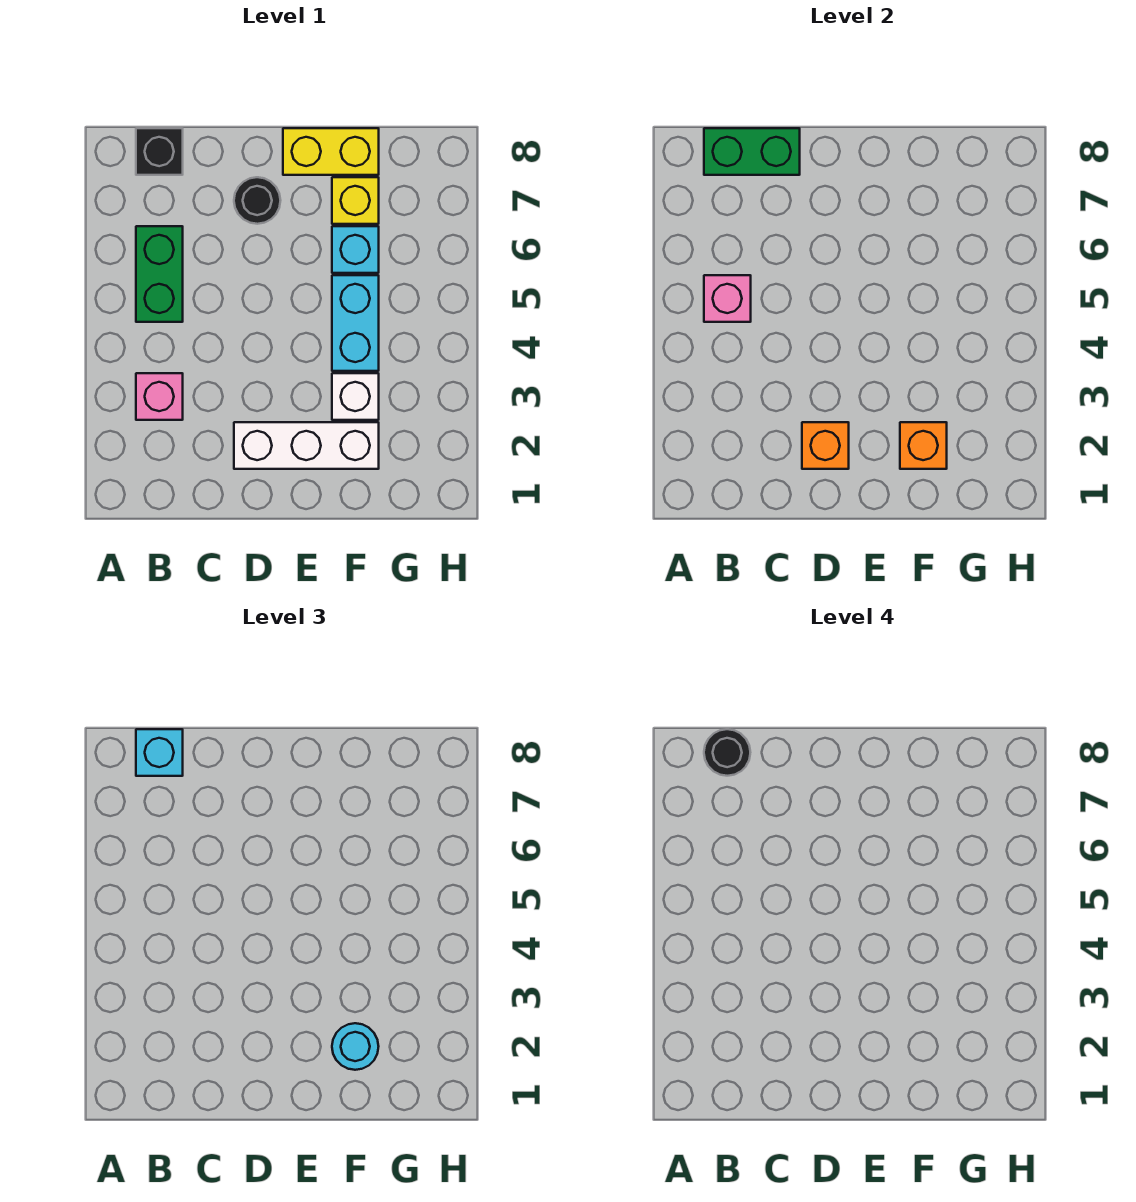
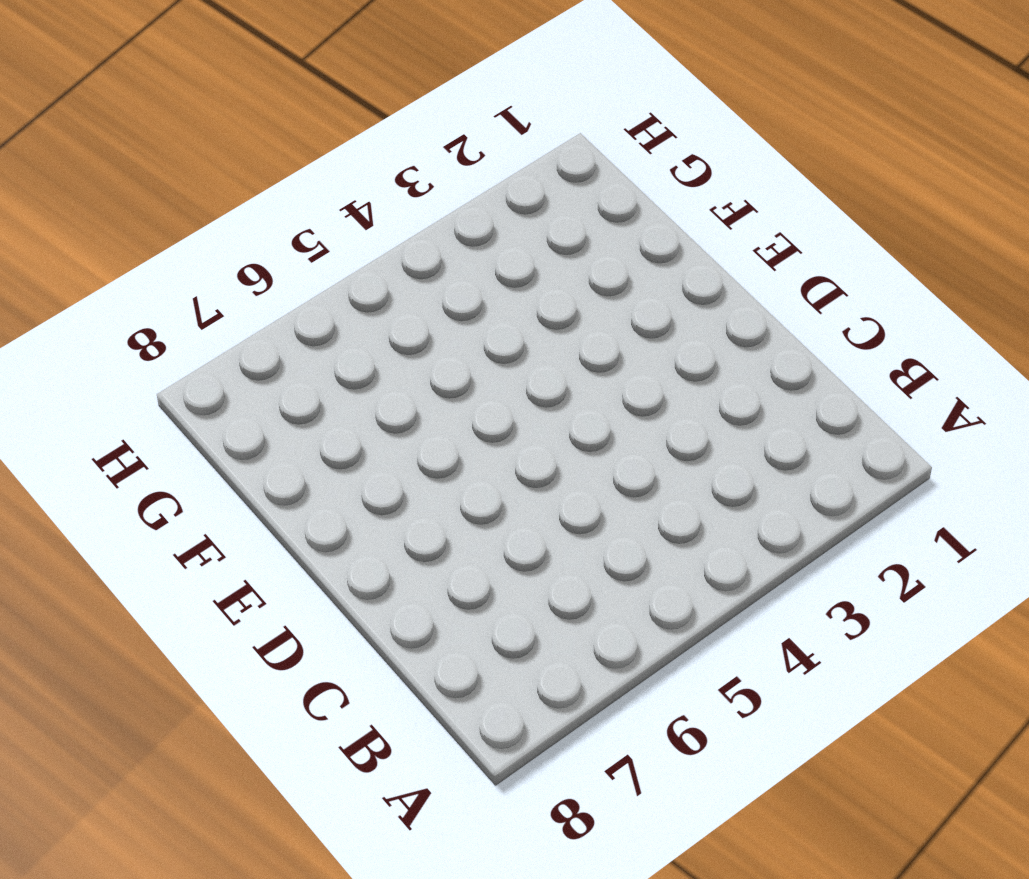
none -> pink 1x1 brick [136,373,183,420]
none -> green 1x2 brick [136,226,183,322]
none -> black 1x1 brick [136,128,183,175]

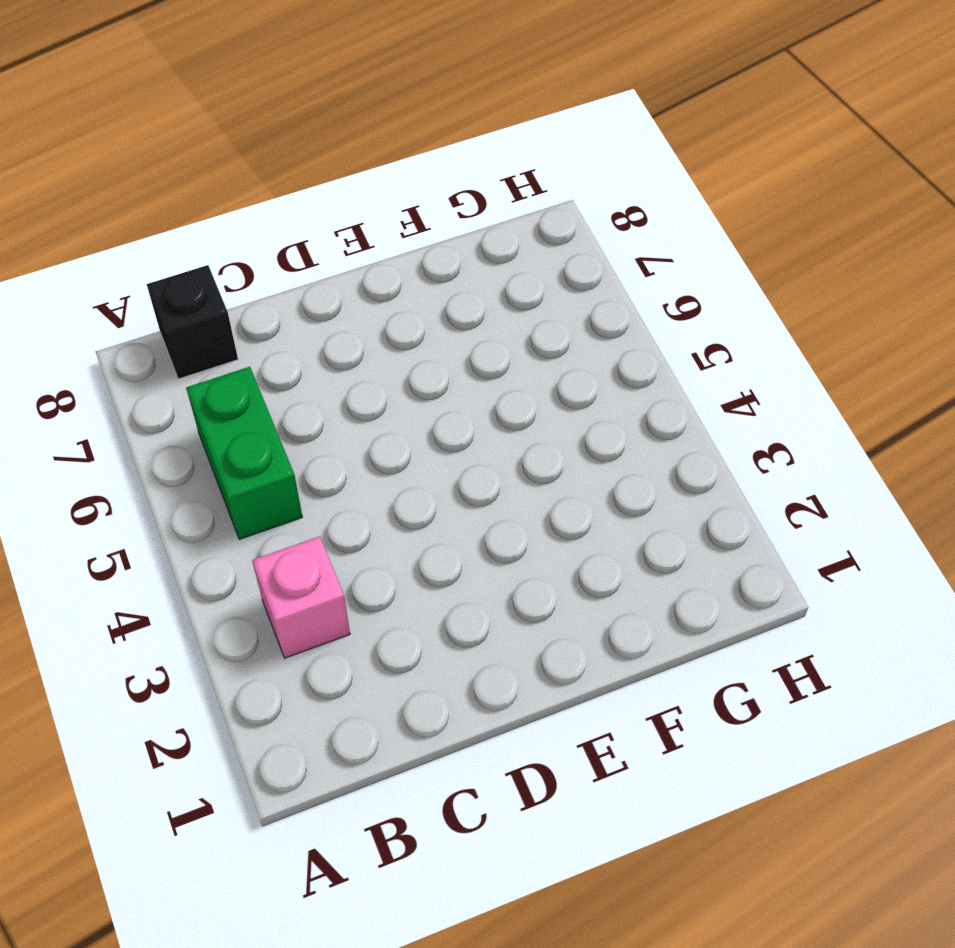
none -> white 1x3 brick [234,422,379,469]
none -> black 1x1 round brick [234,177,281,224]
none -> yellow 1x2 brick [283,128,379,175]

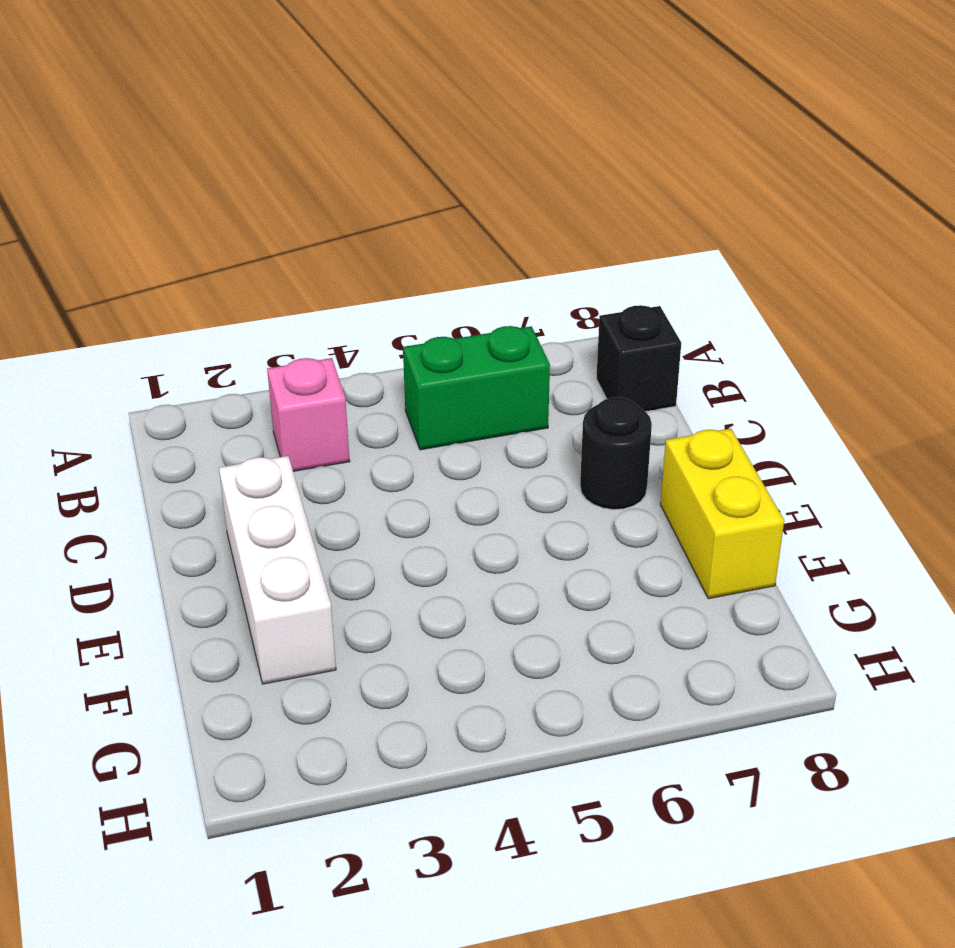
none -> white 1x1 brick [332,373,379,420]
none -> cyan 1x2 brick [332,275,379,371]
none -> cyan 1x1 brick [332,226,379,273]

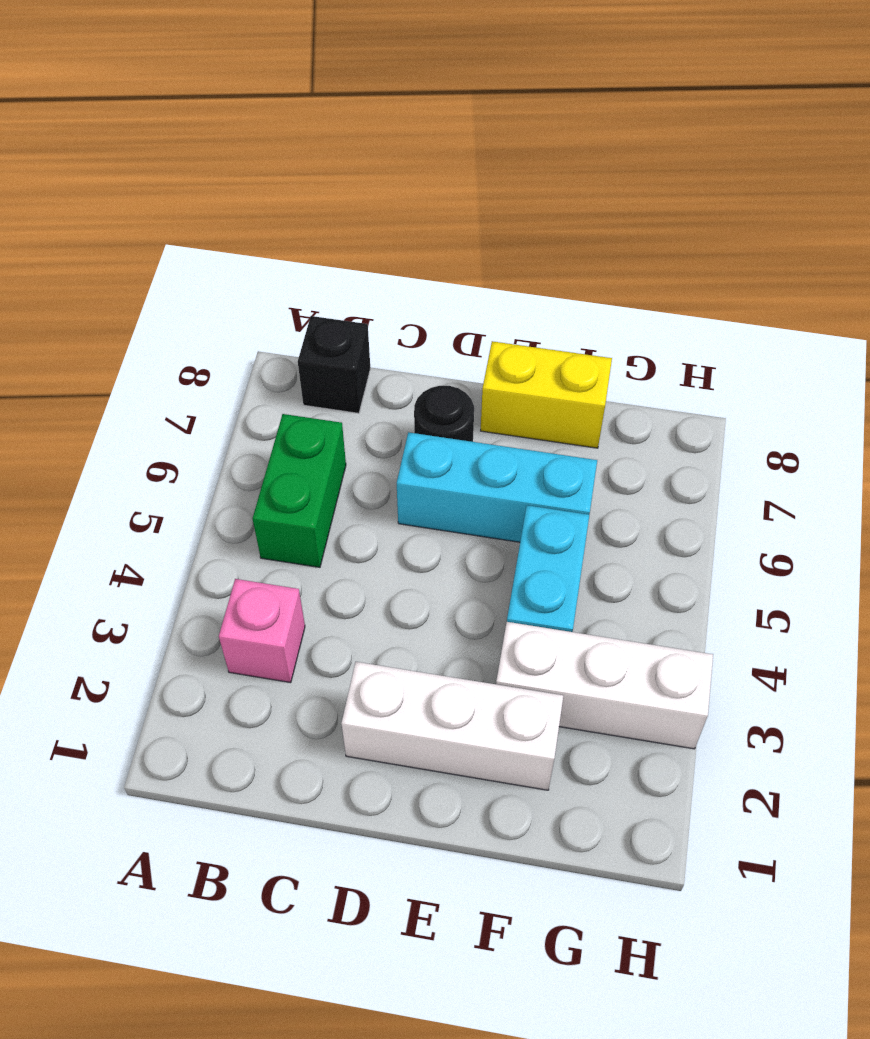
cyan 1x3 brick [397,432,597,542] -> cyan 1x1 brick [332,226,379,273]
white 1x3 brick [496,622,713,749] -> white 1x1 brick [332,373,379,420]
none -> yellow 1x1 brick [332,177,379,224]
none -> pink 1x1 brick [704,275,751,322]
none -> green 1x2 brick [704,128,800,175]

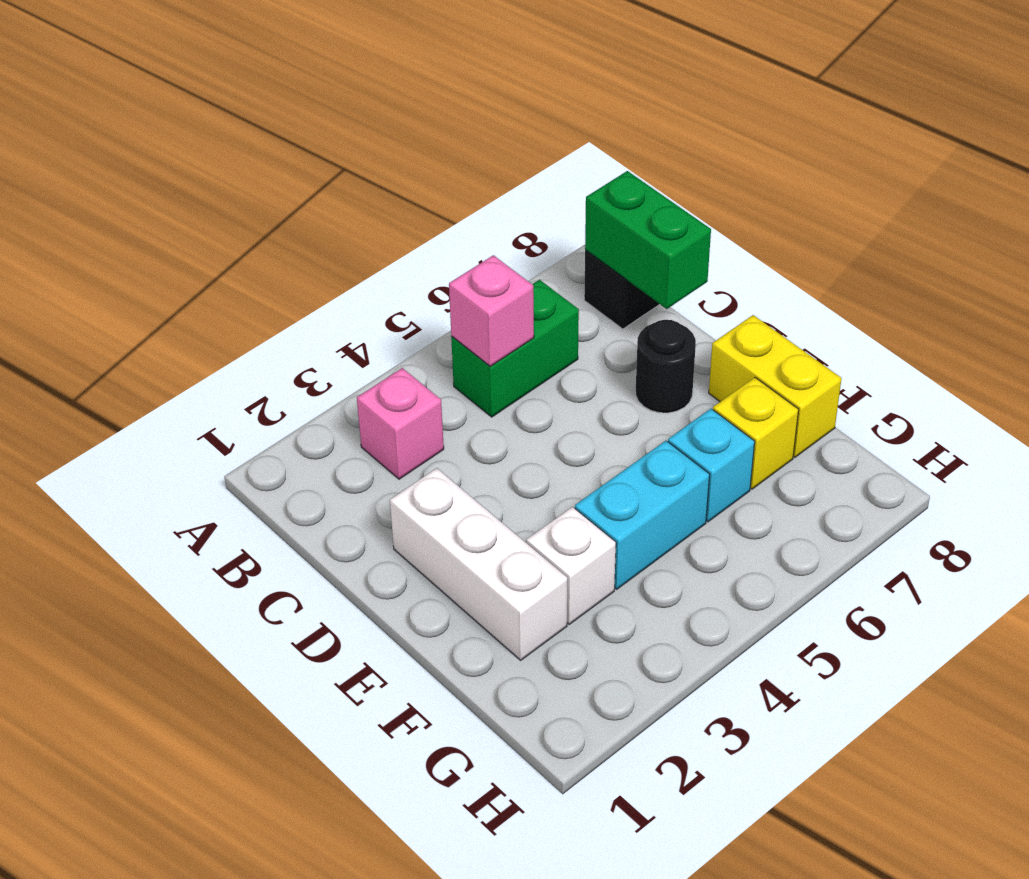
none -> orange 1x1 brick [802,422,849,469]
none -> orange 1x1 brick [900,422,947,469]
none -> cyan 1x1 brick [136,729,183,776]

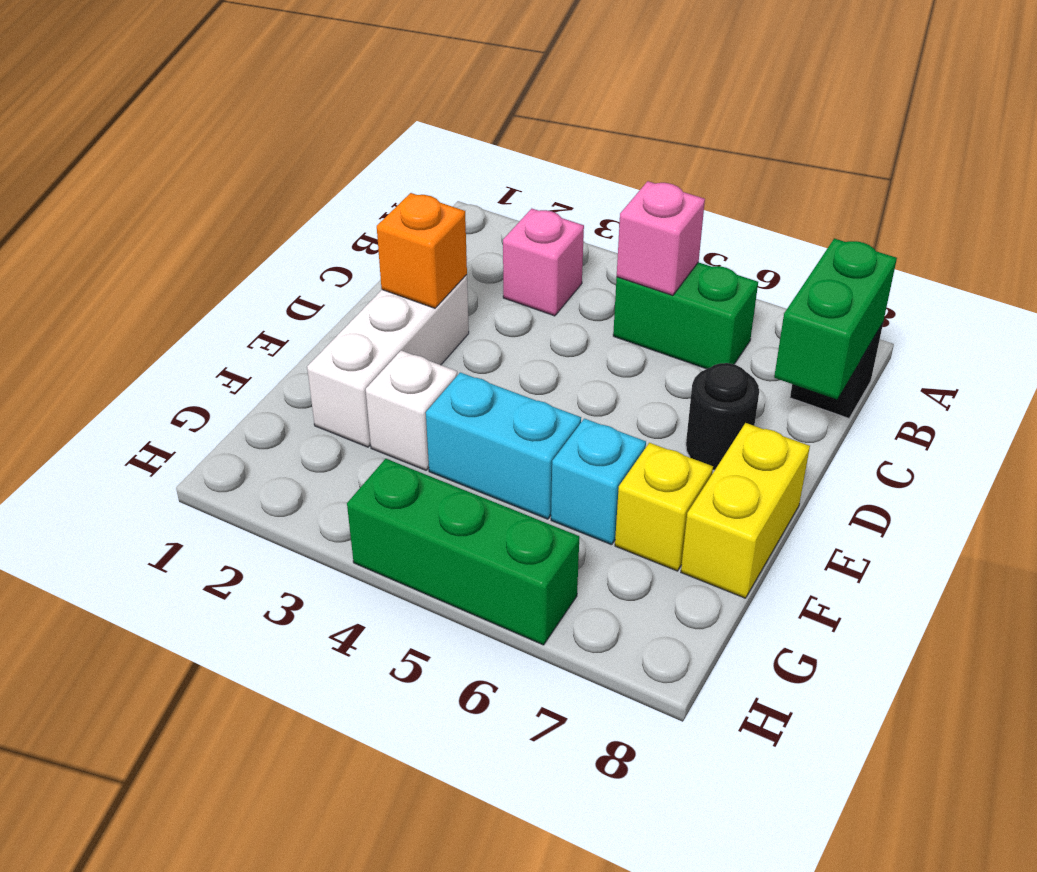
green 1x3 brick [347,459,579,645] -> none
none -> orange 1x1 brick [900,422,947,469]
none -> cyan 1x1 brick [136,729,183,776]
none -> cyan 1x1 round brick [332,1023,379,1070]

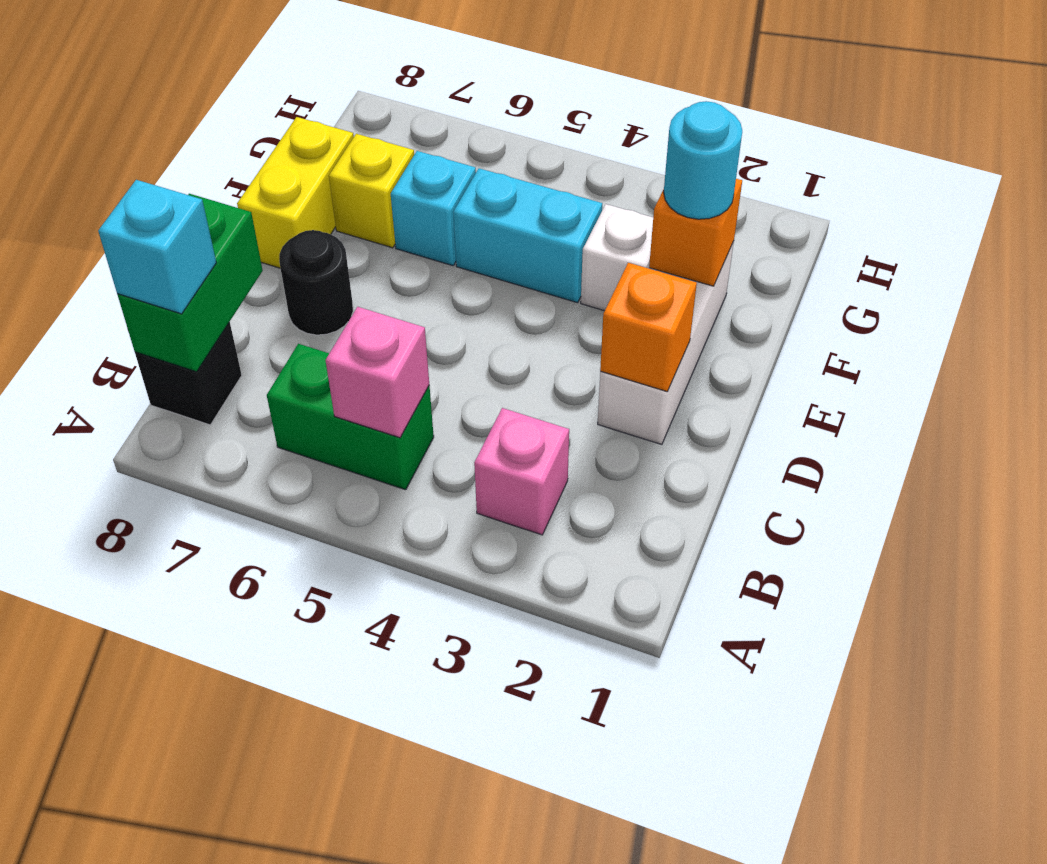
none -> black 1x1 round brick [704,729,750,776]

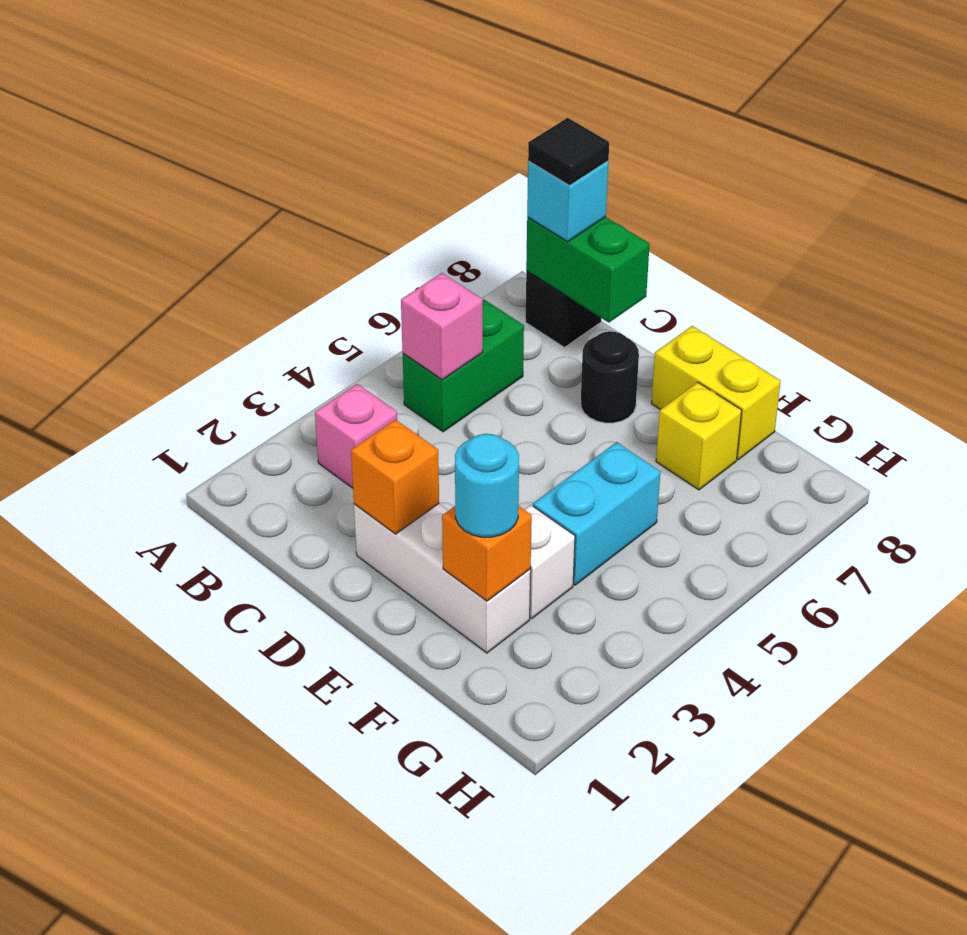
black 1x1 tile [528,118,609,185] -> black 1x1 round brick [704,729,750,776]
none -> cyan 1x1 brick [332,226,379,273]

